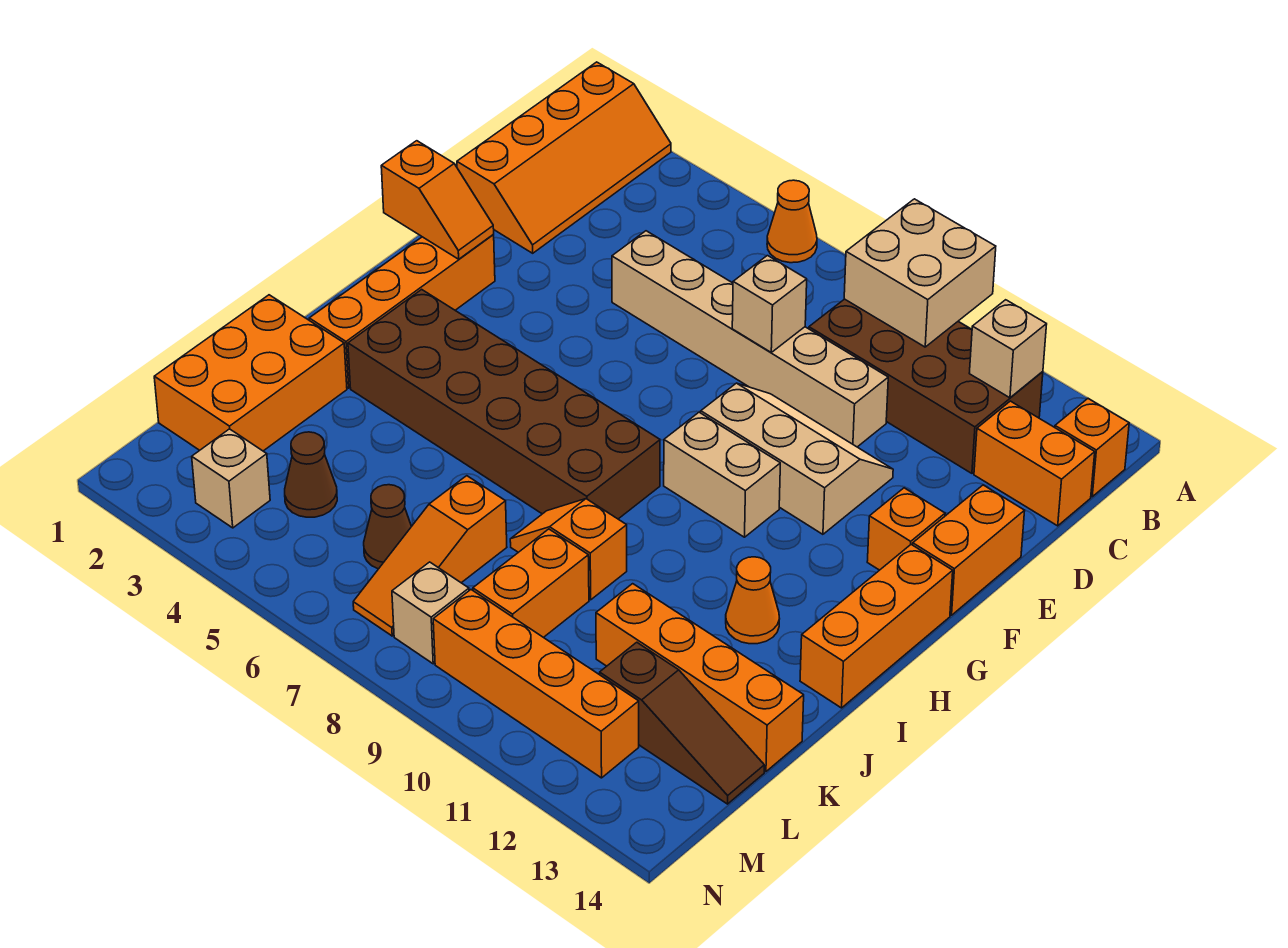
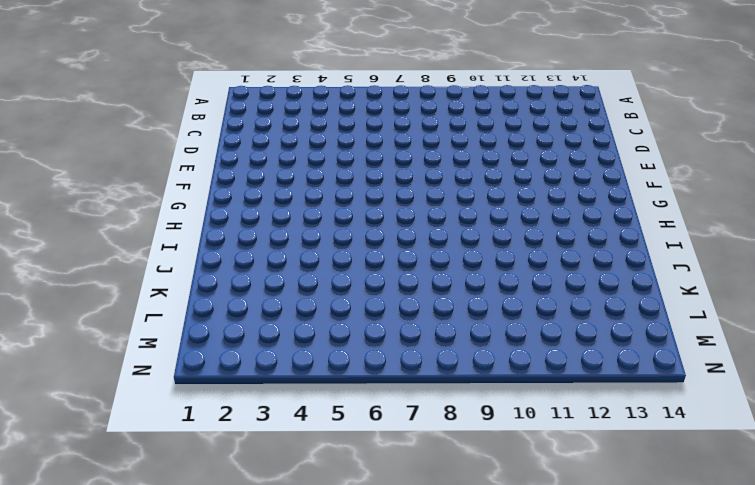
none -> orange 2x4 slope [457,62,671,253]
none -> orange 1x1 cone [767,180,817,263]
none -> brown 2x4 brick [809,299,1043,473]

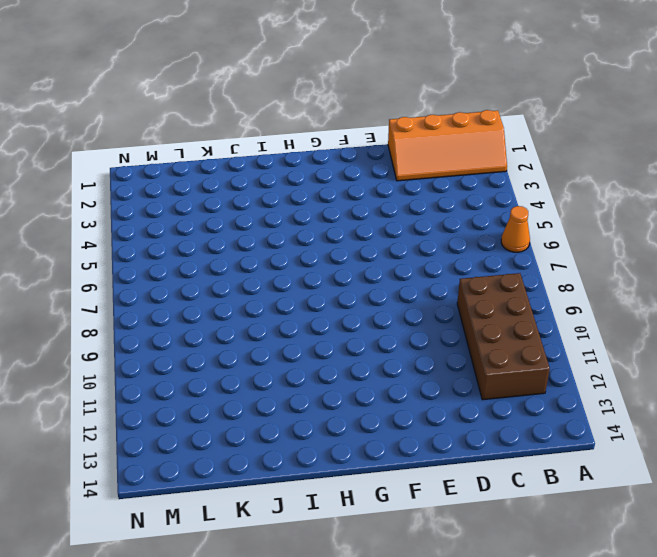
none -> orange 1x1 brick [1055,398,1129,497]
none -> orange 1x2 brick [974,401,1095,526]
none -> tan 1x6 brick [612,231,888,447]

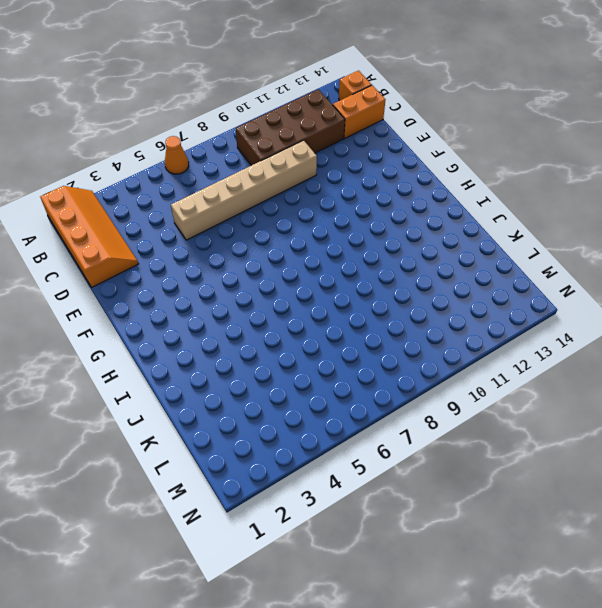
none -> tan 2x3 slope [701,383,893,534]
none -> orange 1x2 brick [913,485,1025,615]
none -> orange 1x4 brick [309,234,495,388]

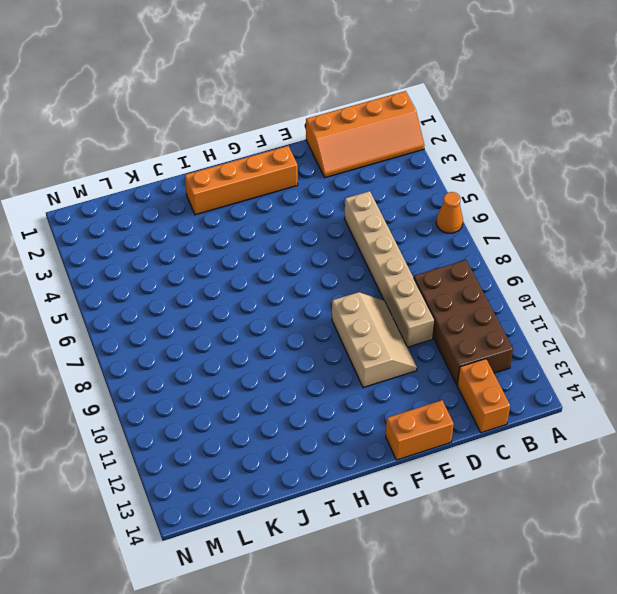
none -> orange 1x1 brick [1055,398,1129,497]
none -> orange 1x1 brick [867,488,945,570]
none -> tan 1x2 brick [664,412,780,537]

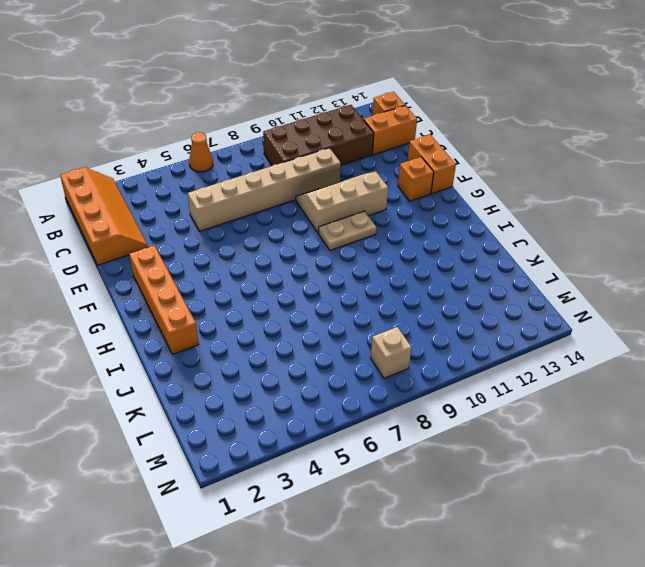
tan 1x2 plate [319,211,376,250] -> tan 1x2 brick [664,412,780,537]
none -> orange 1x3 brick [800,545,953,708]
none -> brown 2x6 brick [348,289,660,519]
none -> orange 1x1 cone [726,557,780,644]

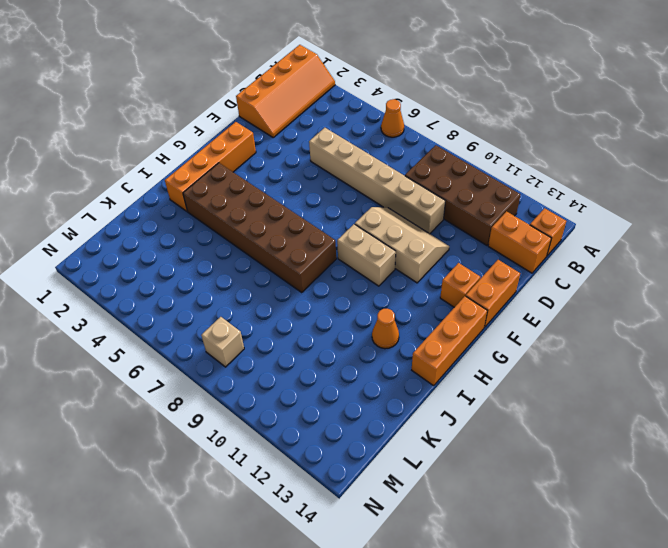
none -> orange 2x3 brick [154,295,347,451]
none -> orange 1x2 slope [510,499,627,600]
none -> orange 1x3 slope [353,476,507,636]

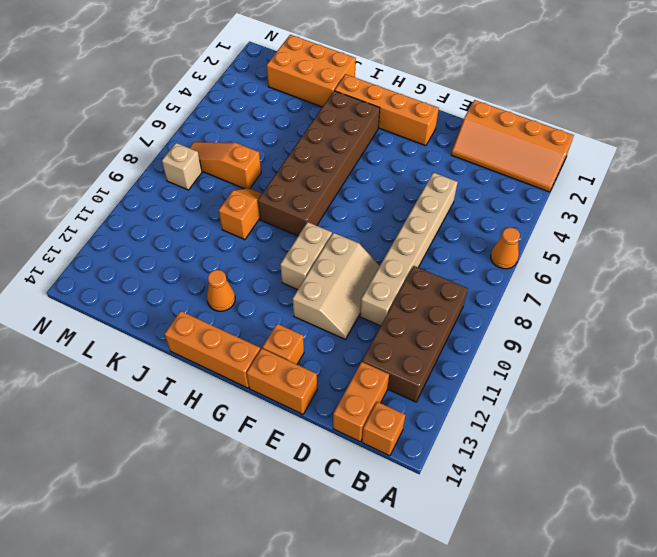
none -> orange 1x2 brick [473,529,589,638]
none -> orange 1x4 brick [596,584,804,772]
none -> brown 1x1 cone [285,432,337,517]

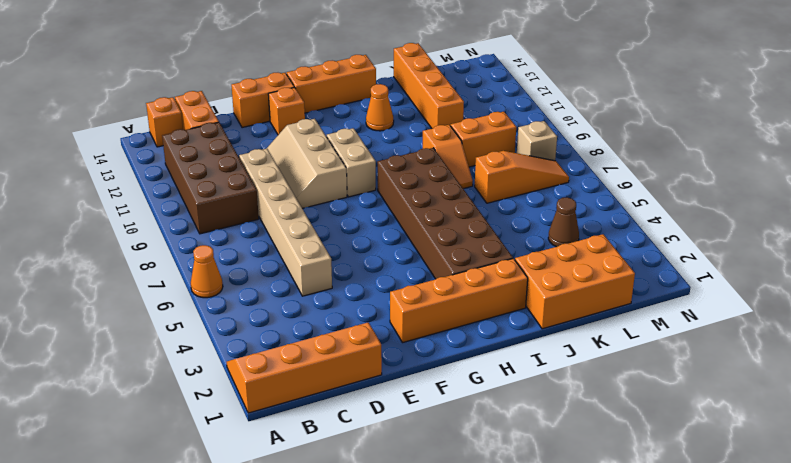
none -> brown 1x1 cone [364,485,411,569]
none -> brown 1x3 slope [600,642,764,804]
none -> tan 1x1 brick [192,429,270,528]

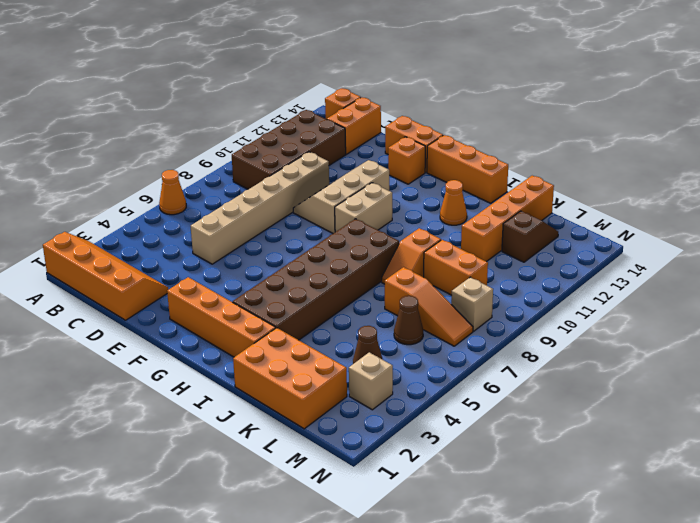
brown 1x2 slope [502,211,558,262] -> brown 1x3 slope [600,642,764,804]
none -> orange 1x4 brick [433,590,639,778]
none -> tan 2x2 brick [844,199,996,347]
none -> tan 1x1 brick [969,300,1047,398]

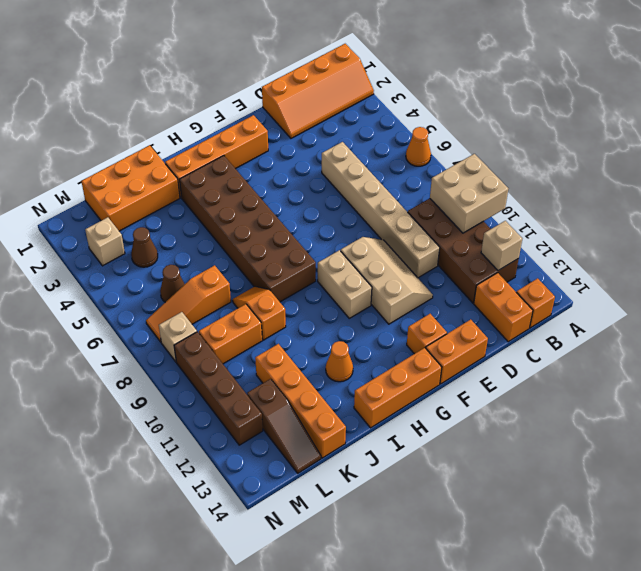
brown 1x4 brick [174,332,263,445] -> orange 1x4 brick [433,590,639,778]
none -> tan 1x1 brick [732,256,807,352]
none -> orange 1x2 slope [381,141,494,259]

